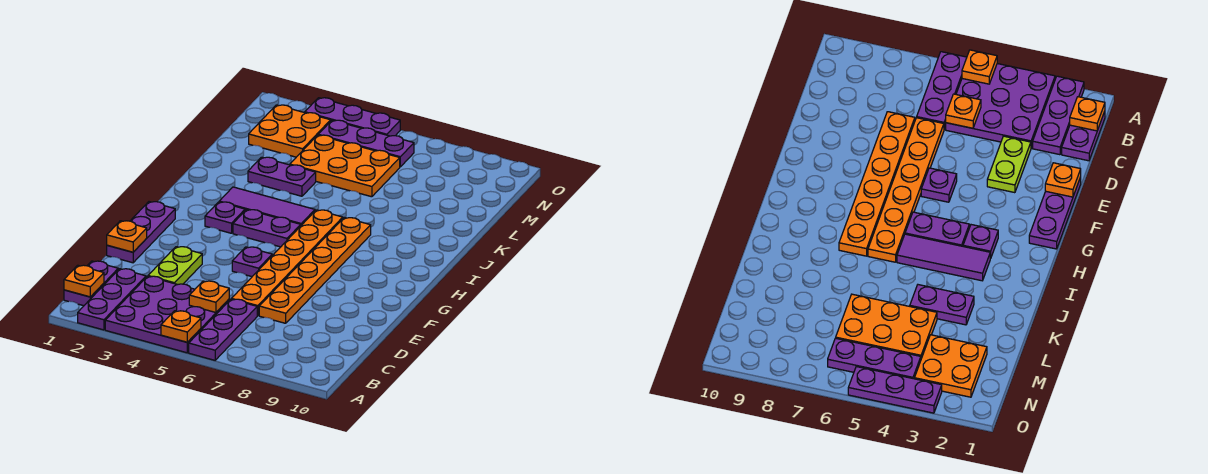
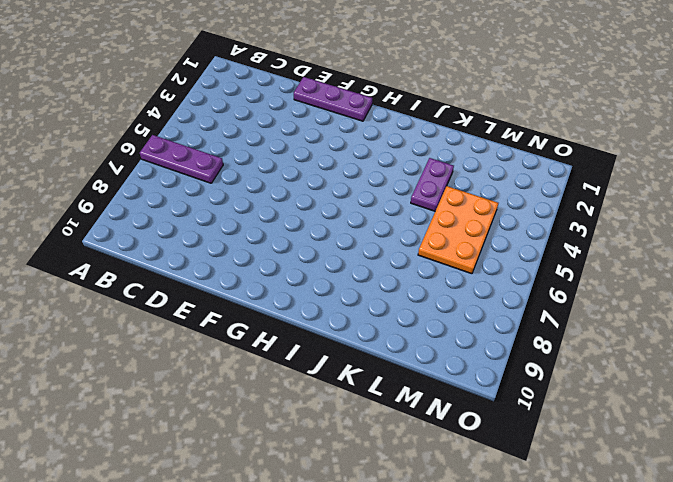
none -> purple 1x3 plate [78,269,146,330]
none -> purple 3x3 plate [105,276,229,353]
none -> purple 1x2 plate [64,261,118,306]

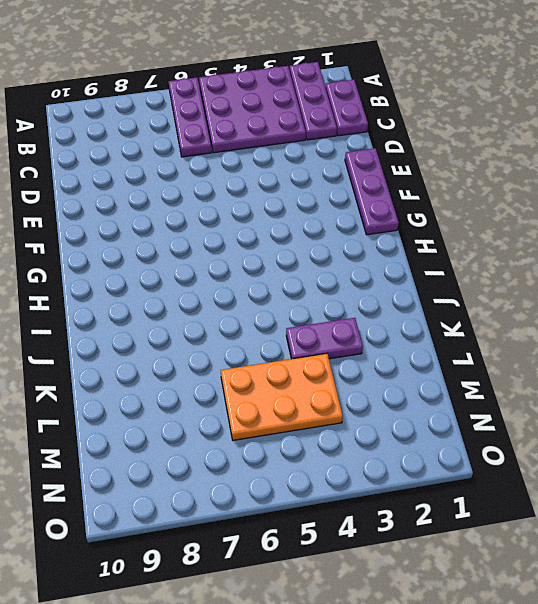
none -> lime 1x2 plate [148,247,202,285]
none -> orange 1x6 plate [232,210,343,316]
none -> orange 1x6 plate [259,218,371,323]

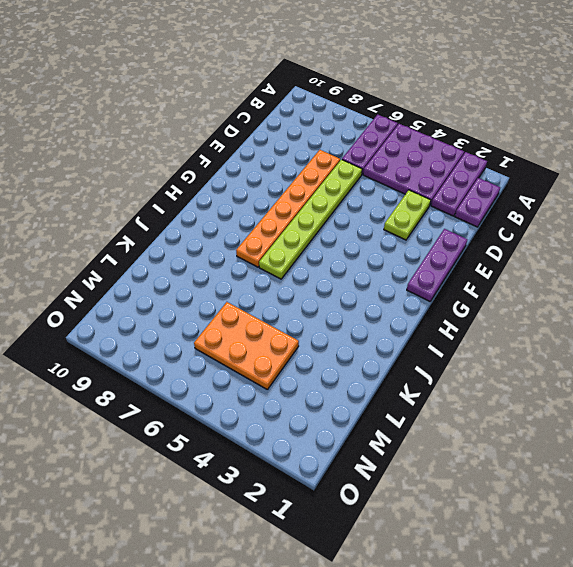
lime 1x6 plate [259,160,362,279] -> orange 1x6 plate [232,210,343,316]
none -> purple 1x1 plate [232,247,272,277]
none -> purple 1x1 plate [205,202,245,233]
none -> purple 1x2 plate [233,210,301,247]

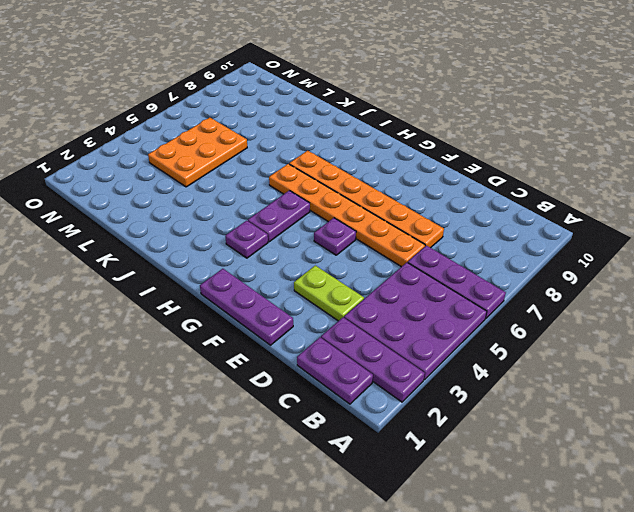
none -> purple 1x3 tile [219,187,315,225]
none -> purple 1x2 plate [248,157,316,196]
none -> orange 2x2 plate [249,105,331,157]

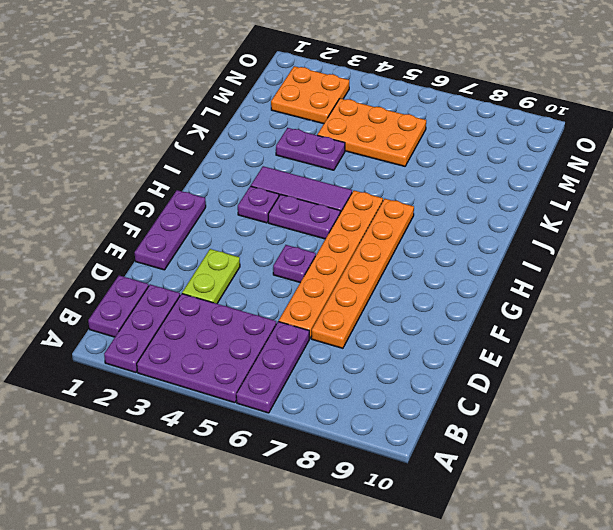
none -> purple 1x3 plate [318,120,414,167]
none -> purple 1x3 plate [305,98,400,136]
none -> orange 1x1 plate [161,311,201,342]

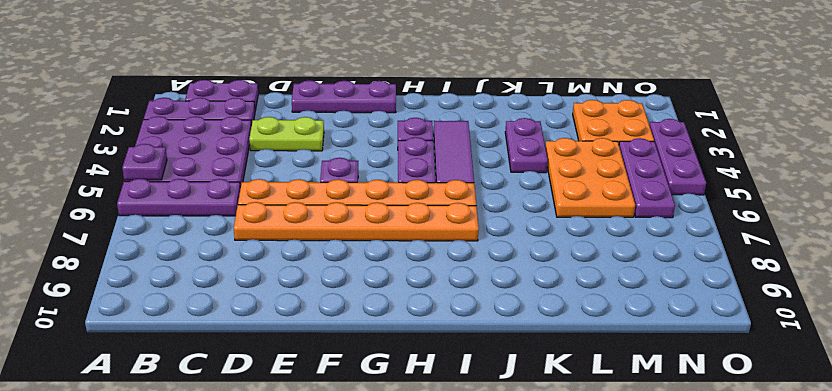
purple 1x1 plate [122,144,167,180] -> orange 1x1 plate [161,311,201,342]
none -> orange 1x1 plate [64,265,104,297]
none -> orange 1x1 plate [189,281,229,313]
none -> orange 1x1 plate [107,221,147,252]

